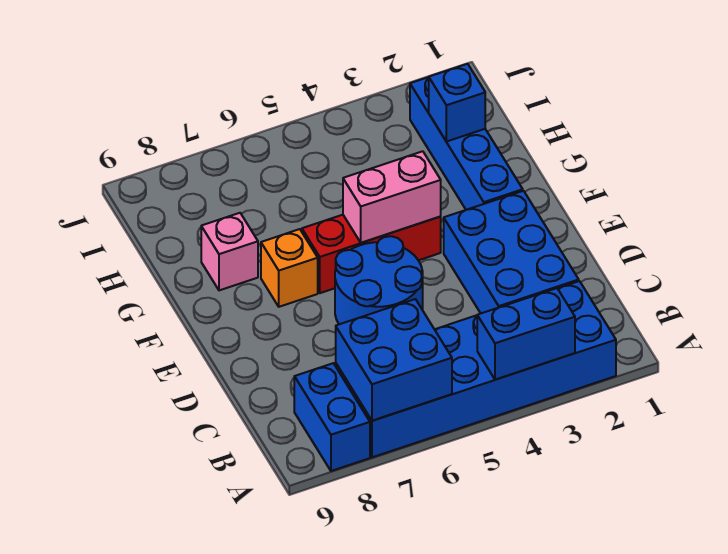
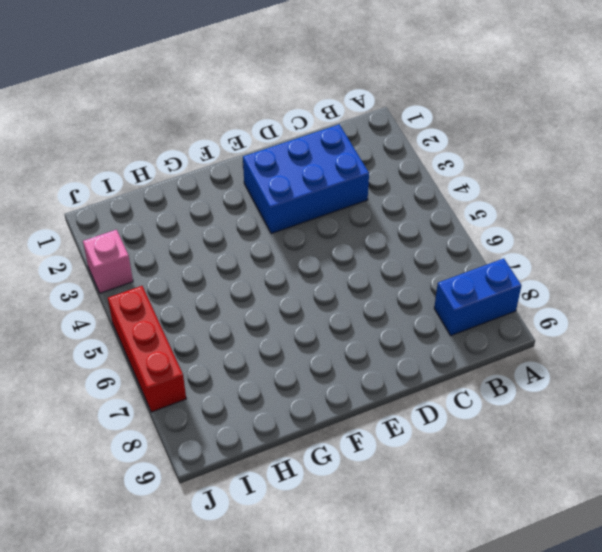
pink 1x1 brick [83,230,133,293] -> pink 1x1 brick moved to [201,213,258,290]
red 1x3 brick [108,286,186,412] -> red 1x3 brick moved to [302,215,441,293]
none -> blue 2x6 brick [336,281,616,457]
none -> blue 2x2 round brick [335,236,423,324]
none -> blue 1x4 brick [410,77,523,210]

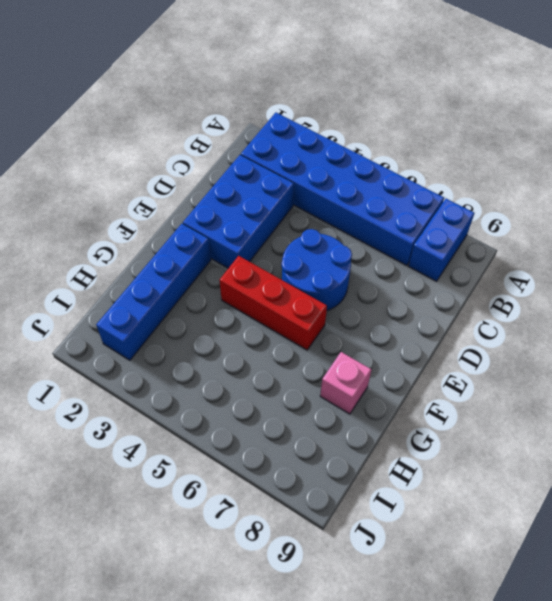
none -> orange 1x1 brick [261,229,318,307]
none -> blue 1x2 brick [477,288,575,380]
none -> blue 2x2 brick [336,299,452,421]

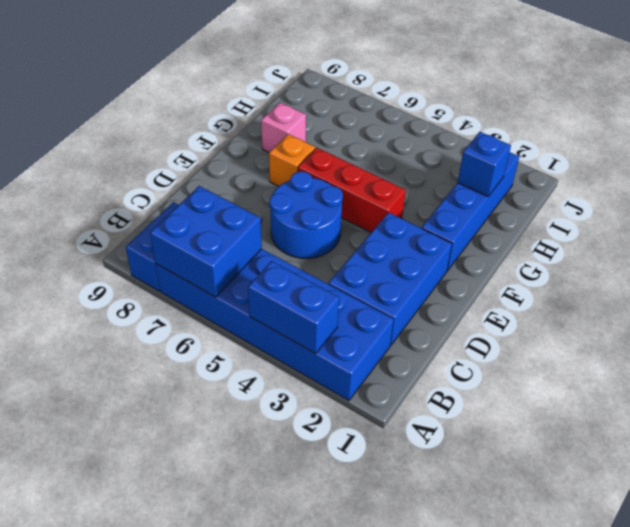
none -> pink 1x2 brick [343,151,441,243]

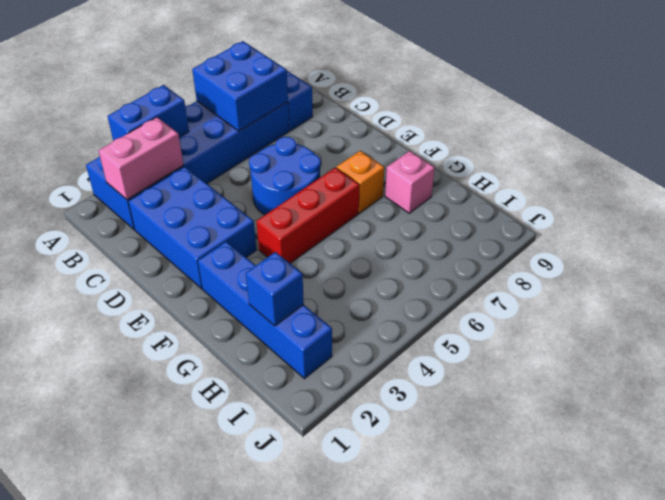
pink 1x2 brick [99,117,183,200] -> pink 1x2 brick moved to [343,151,441,243]

